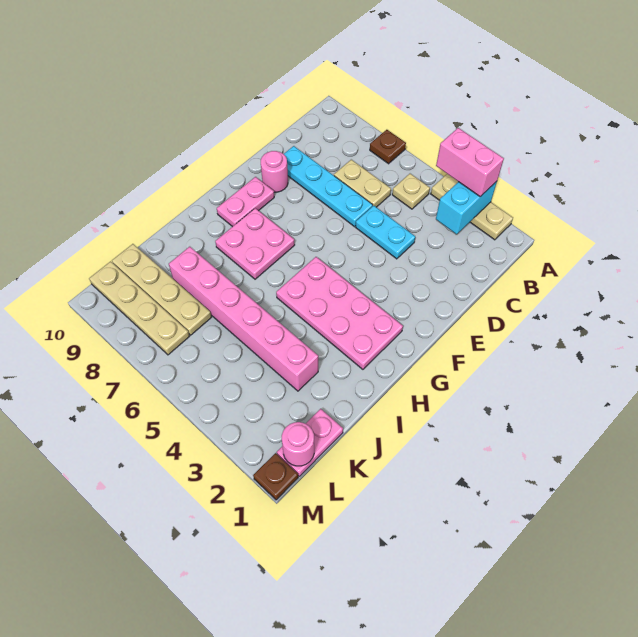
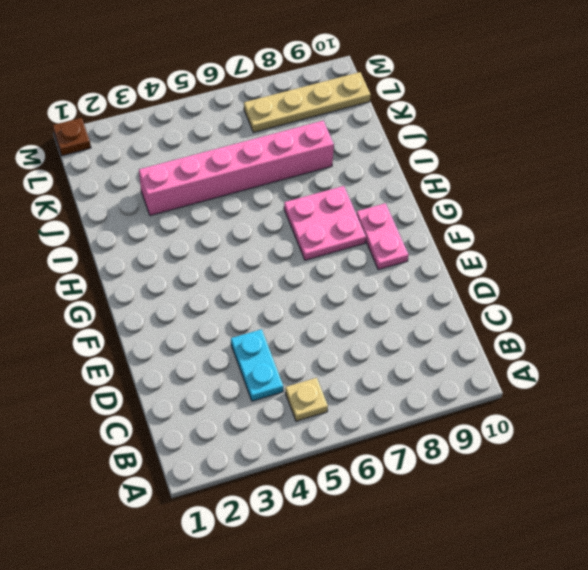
cyan 1x2 plate [231,329,283,401] -> cyan 1x2 plate turned to [356,206,415,259]
none -> tan 1x3 plate [431,174,513,240]
none -> brown 1x1 plate [370,130,406,164]
none -> tan 1x2 plate [334,160,391,207]

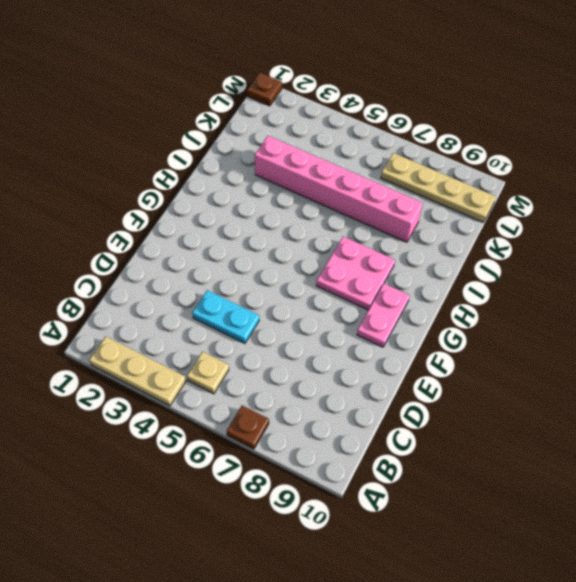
none -> tan 1x2 plate [334,160,391,207]
none -> cyan 1x4 plate [284,146,373,227]
none -> pink 1x1 round brick [261,151,288,192]

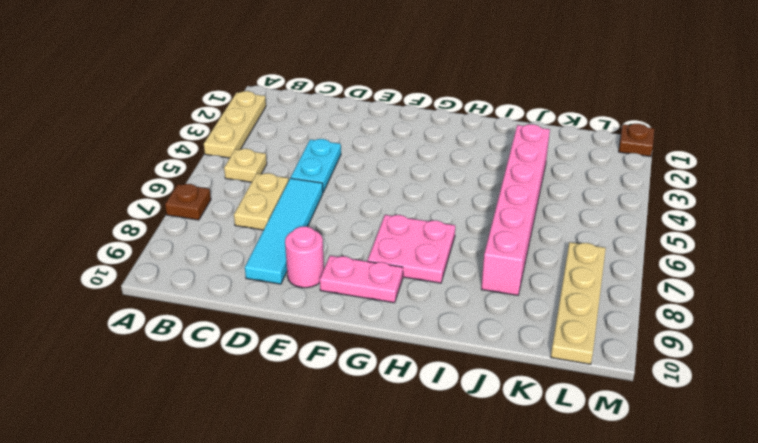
cyan 1x4 tile [245,178,323,284] -> cyan 1x4 plate [284,146,373,227]
none -> pink 2x4 plate [276,257,403,369]
none -> pink 1x2 plate [277,409,343,476]
none -> tan 1x4 plate [112,244,211,335]

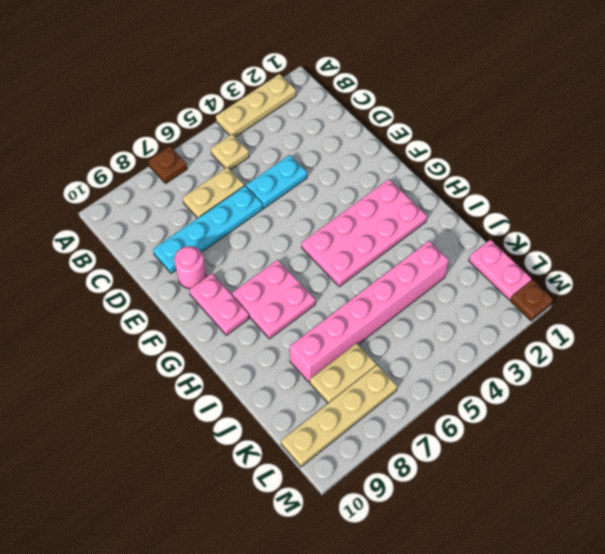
tan 1x2 plate [310,343,376,403] -> tan 1x4 plate [112,244,211,335]
none -> cyan 1x2 brick [436,181,497,234]
none -> pink 1x1 round brick [282,422,314,466]
none -> pink 1x2 brick [436,128,504,197]

